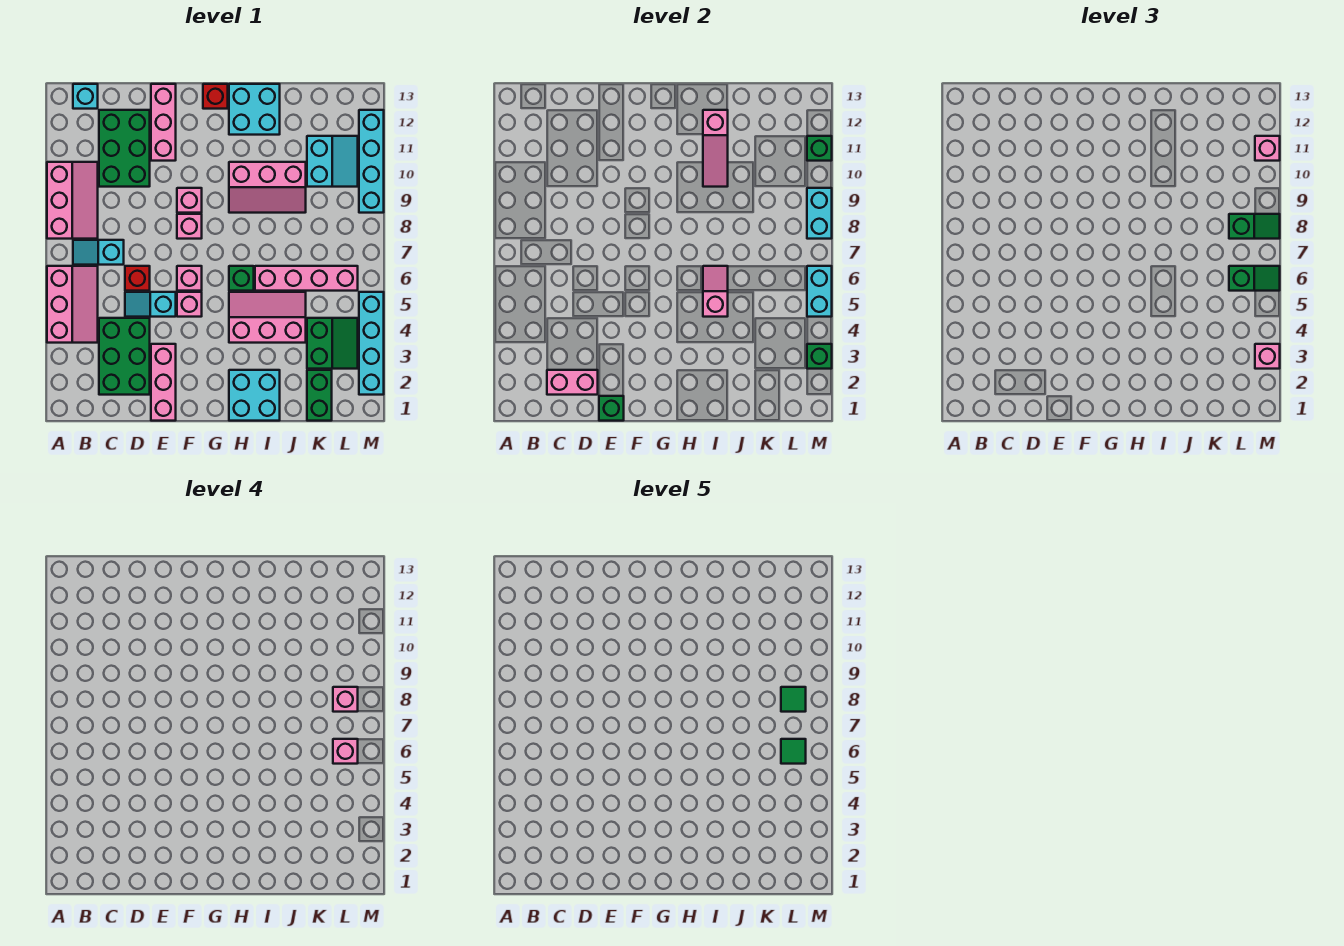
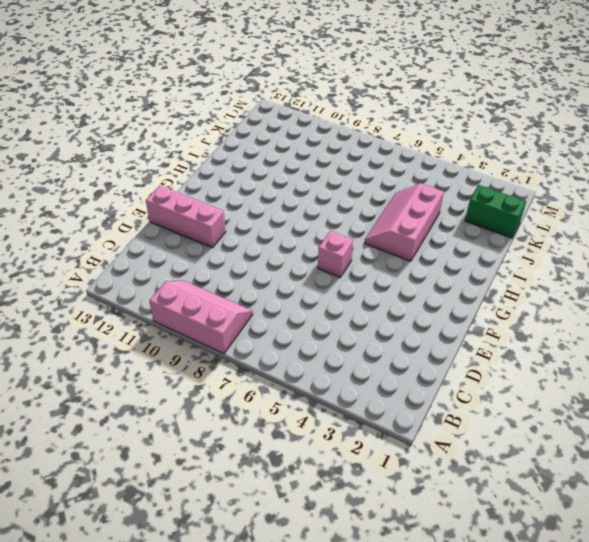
none -> pink 2x3 slope [47,266,98,343]
none -> cyan 1x2 slope [73,240,124,265]
none -> cyan 1x1 brick [73,84,98,109]
none -> green 2x3 brick [99,318,150,395]

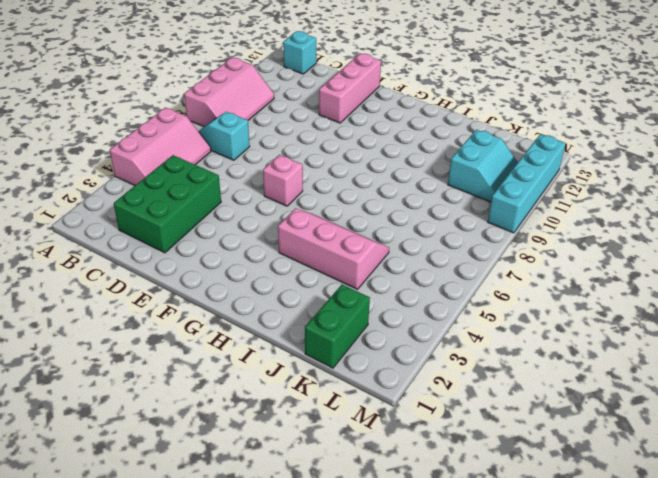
none -> green 2x3 brick [99,110,150,187]
none -> cyan 1x2 slope [125,292,176,317]
none -> red 1x1 brick [125,266,150,291]
none -> pink 1x3 brick [151,344,176,421]

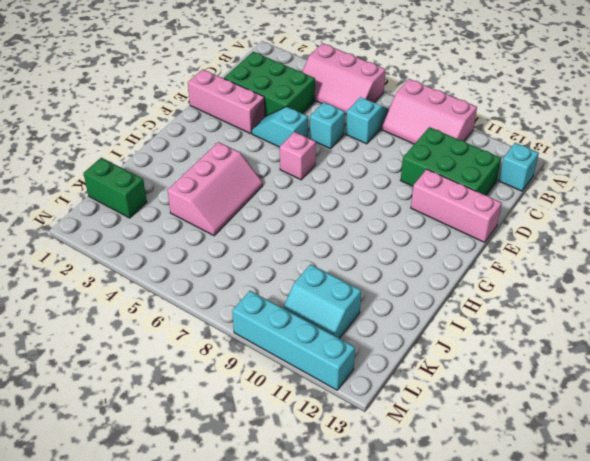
cyan 1x1 brick [310,102,345,149] -> red 1x1 brick [125,266,150,291]
cyan 1x2 slope [252,107,308,147] -> cyan 1x2 slope turned to [125,292,176,317]
none -> pink 1x1 brick [177,292,202,317]
none -> pink 1x1 brick [177,214,202,239]
none -> pink 1x1 brick [177,188,202,213]
none -> red 1x1 brick [203,84,228,109]

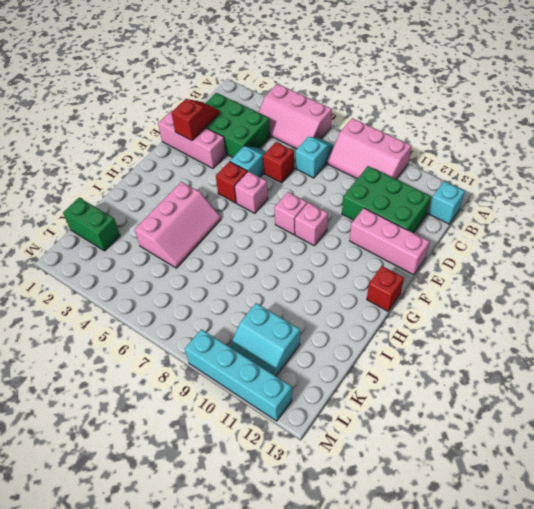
red 1x2 slope [172,99,220,141] -> pink 1x2 brick [547,370,598,395]
red 1x1 brick [216,161,248,203] -> pink 1x1 brick [177,292,202,317]
none -> cyan 2x2 brick [229,370,280,421]
none -> green 1x1 brick [229,266,254,291]
none -> pink 2x3 slope [229,162,306,213]
none -> cyan 2x2 brick [229,84,280,135]

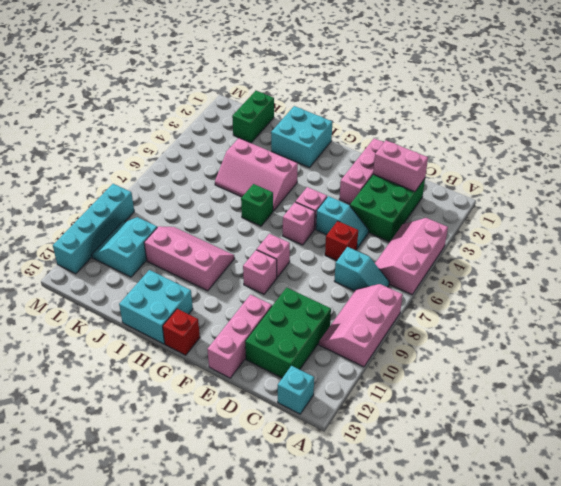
none -> pink 1x4 brick [255,266,358,291]
none -> green 2x2 slope [307,318,358,369]
none -> cyan 1x4 brick [359,292,384,395]
none -> green 1x1 brick [599,396,624,421]

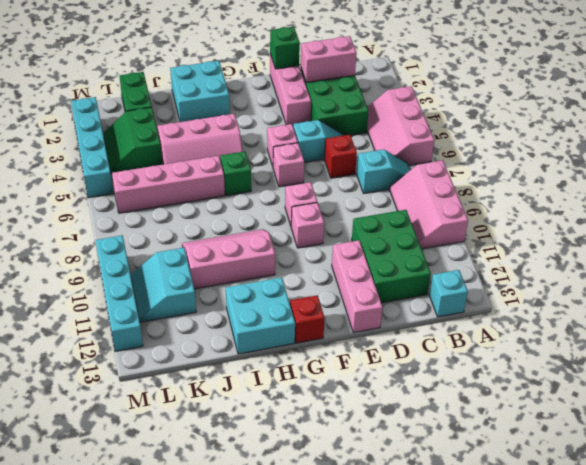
none -> pink 1x2 slope [703,266,728,317]
none -> pink 1x3 slope [703,110,728,187]
none -> green 1x1 brick [807,344,832,369]
none -> cyan 1x2 brick [807,266,832,317]

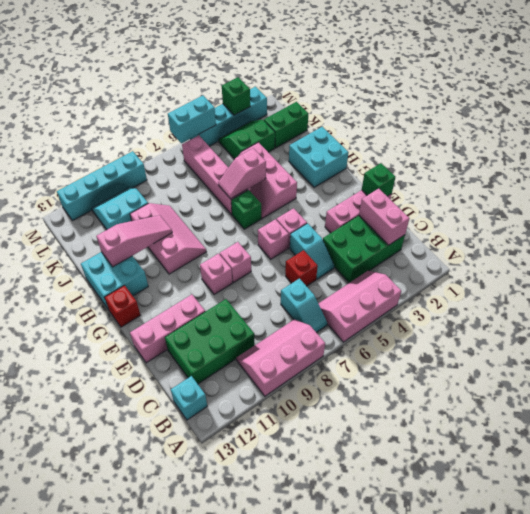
none -> cyan 1x2 brick [807,188,832,239]
none -> green 1x1 brick [807,136,832,161]
none -> green 1x2 slope [1229,266,1280,291]
none -> green 1x2 slope [1229,214,1280,239]

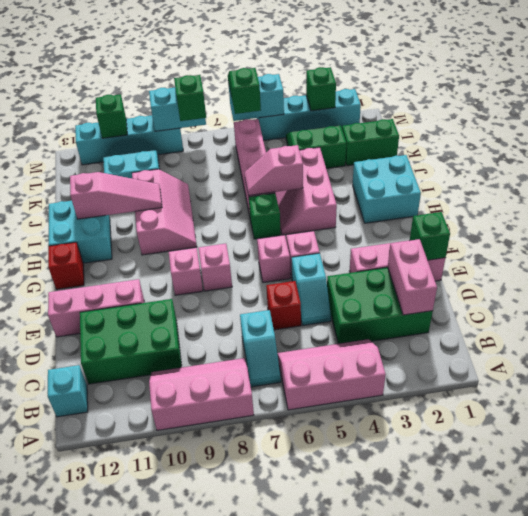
none -> pink 1x1 brick [1255,344,1280,369]
none -> pink 1x1 brick [1255,136,1280,161]
none -> pink 1x1 brick [333,739,358,764]
none -> pink 1x1 brick [333,687,358,712]

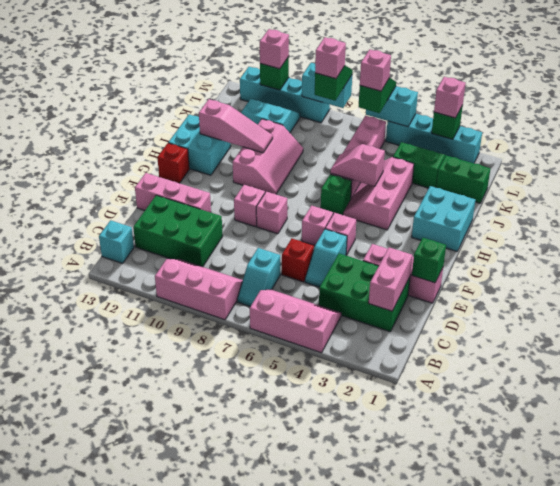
none -> green 1x1 tile [781,739,806,764]
none -> green 1x1 tile [781,687,806,712]

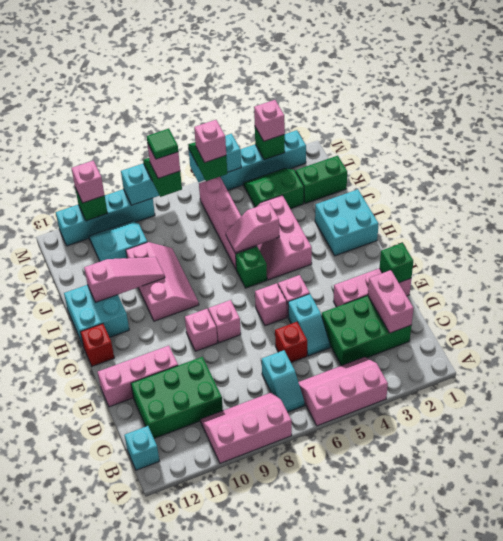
none -> green 1x1 tile [781,739,806,764]

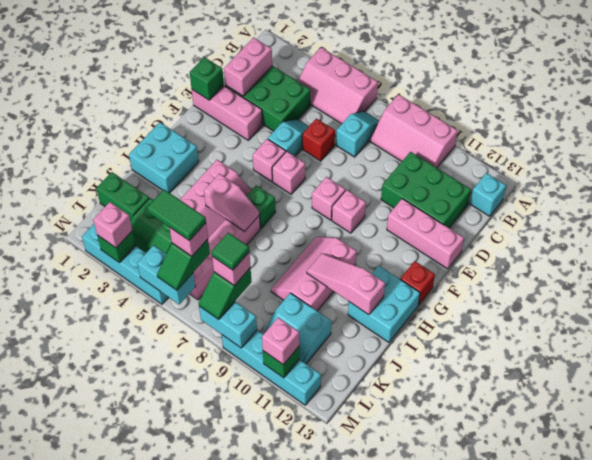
green 1x2 tile [147,190,206,241] -> green 1x1 tile [781,739,806,764]

